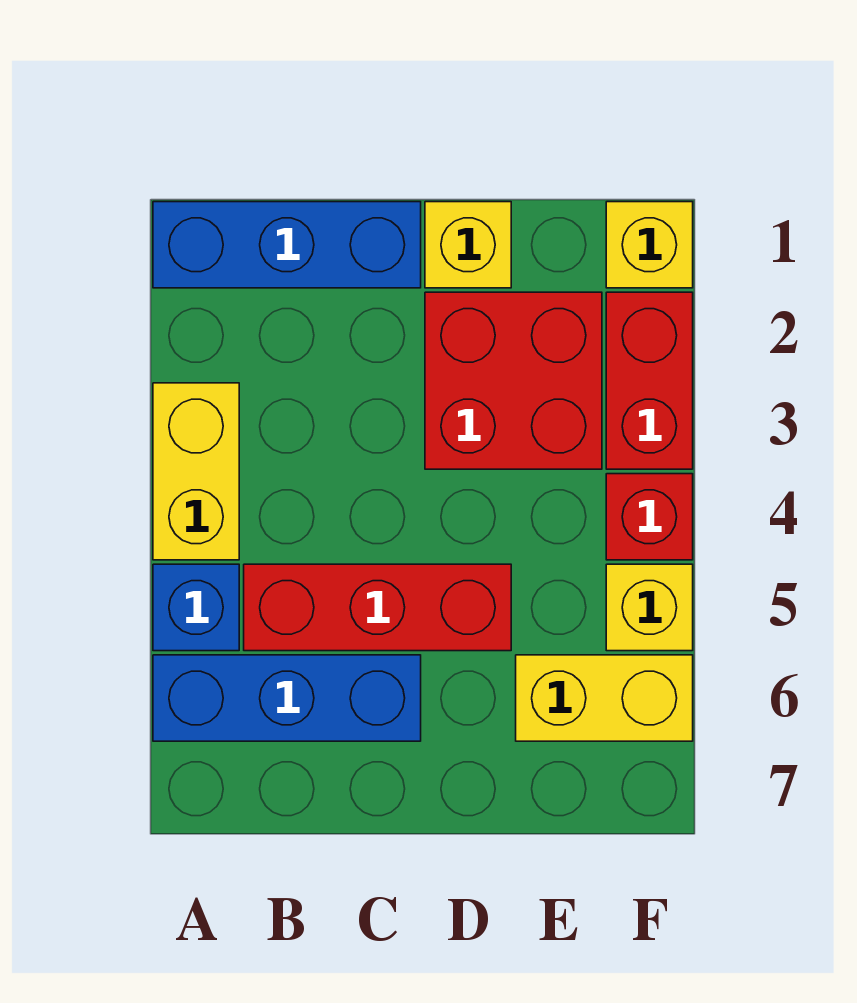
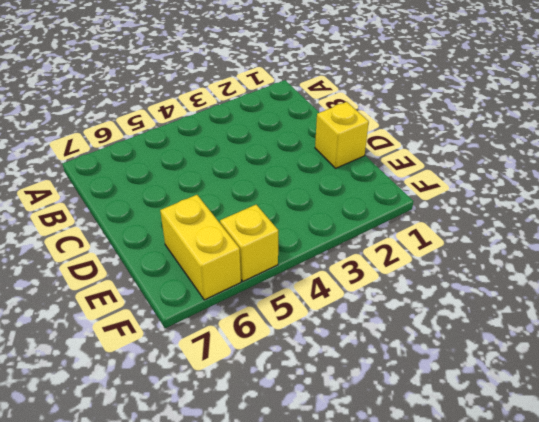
none -> blue 1x3 brick [153,202,421,288]
none -> yellow 1x2 brick [153,383,239,560]
none -> blue 1x1 brick [153,564,239,651]

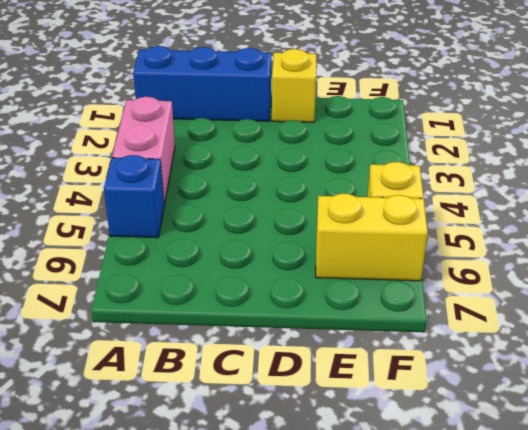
pink 1x2 brick [112,97,175,205] -> yellow 1x2 brick [153,383,239,560]
none -> blue 1x3 brick [153,655,421,741]
none -> red 1x3 brick [244,564,511,651]
none -> red 2x2 brick [425,292,602,469]

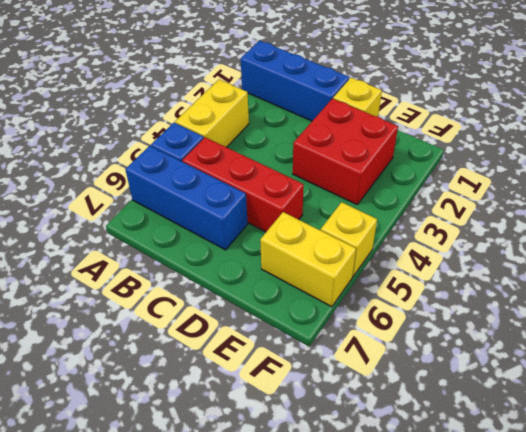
none -> yellow 1x1 brick [606,202,693,288]
none -> red 1x2 brick [606,292,693,469]
none -> red 1x1 brick [606,474,693,560]

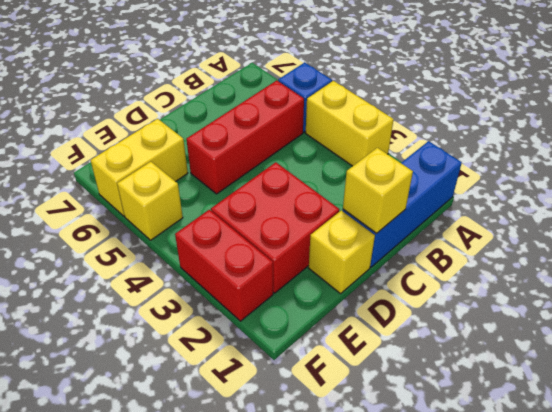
yellow 1x1 brick [343,148,413,234] -> yellow 1x1 brick moved to [606,202,693,288]
none -> blue 1x3 brick [153,655,421,741]
none -> red 1x1 brick [606,474,693,560]

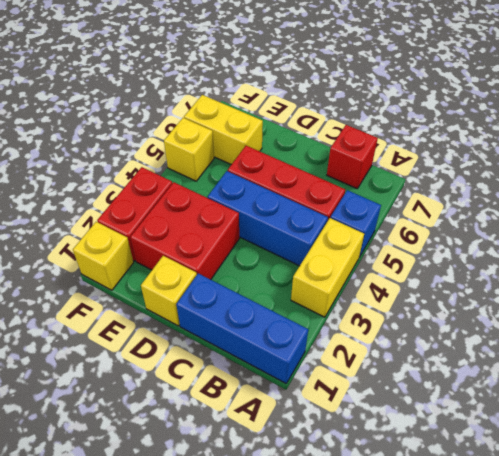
blue 1x3 brick [208,171,328,266] -> blue 1x3 brick moved to [153,655,421,741]
red 1x1 brick [327,125,378,189] -> red 1x1 brick moved to [606,474,693,560]

